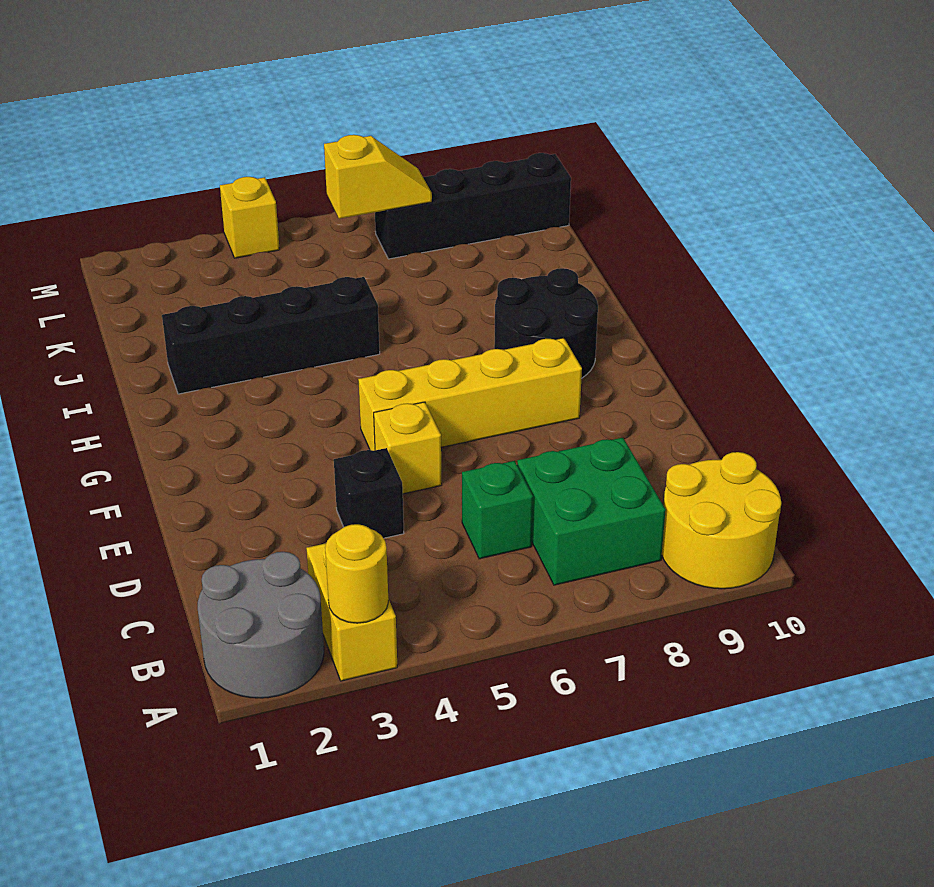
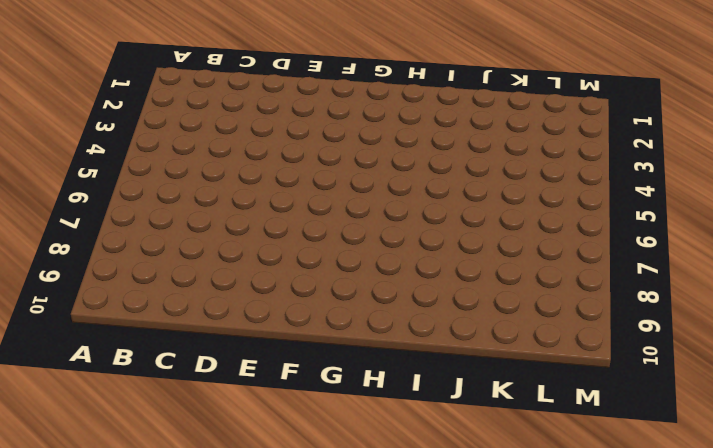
none -> grey 2x2 round brick [198,552,324,698]
none -> yellow 1x2 brick [306,543,397,681]
none -> yellow 2x2 round brick [662,452,781,589]

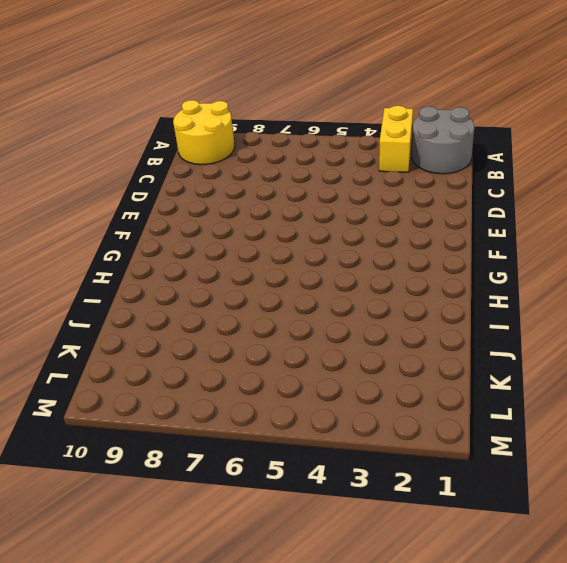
none -> green 2x2 brick [517,438,666,585]
none -> green 1x1 brick [462,461,533,559]
none -> black 1x1 brick [334,448,404,538]

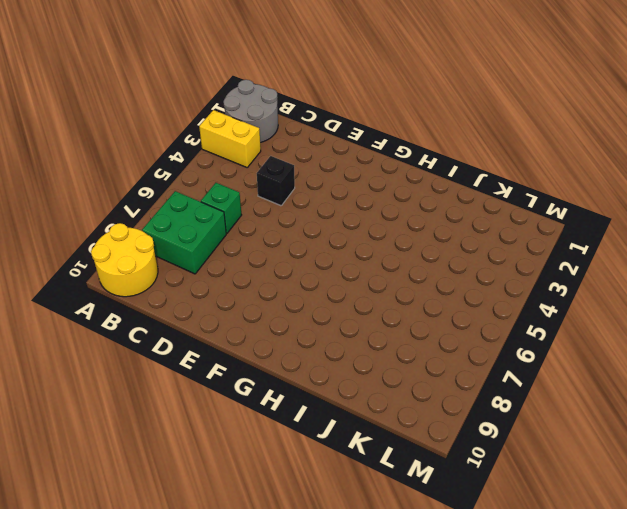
none -> yellow 1x1 brick [374,402,442,494]
none -> yellow 1x4 brick [358,338,582,451]
none -> black 2x2 round brick [494,268,598,378]

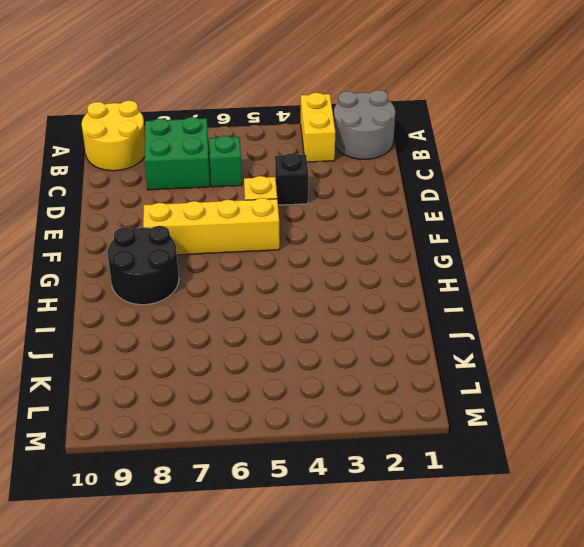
none -> black 1x4 brick [162,277,380,394]
none -> black 1x4 brick [375,153,571,259]
none -> yellow 1x1 brick [220,177,280,258]

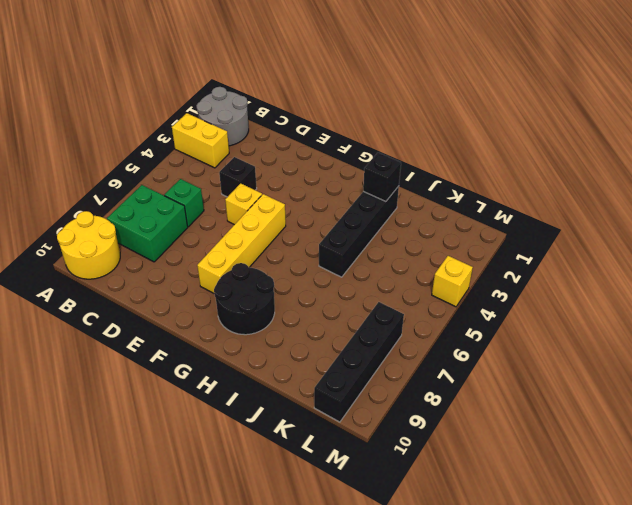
black 1x1 brick [363,152,401,201] -> none
none -> yellow 1x1 round brick [325,524,388,623]
none -> yellow 1x2 slope [324,135,432,219]

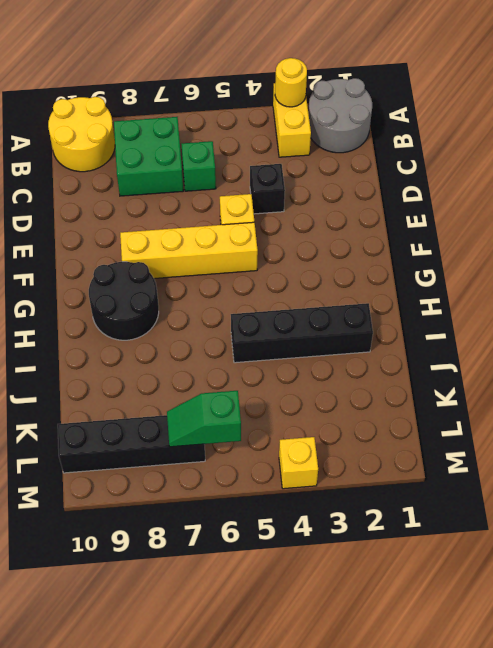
green 1x2 slope [167,391,241,447] -> yellow 1x2 slope [324,135,432,219]

